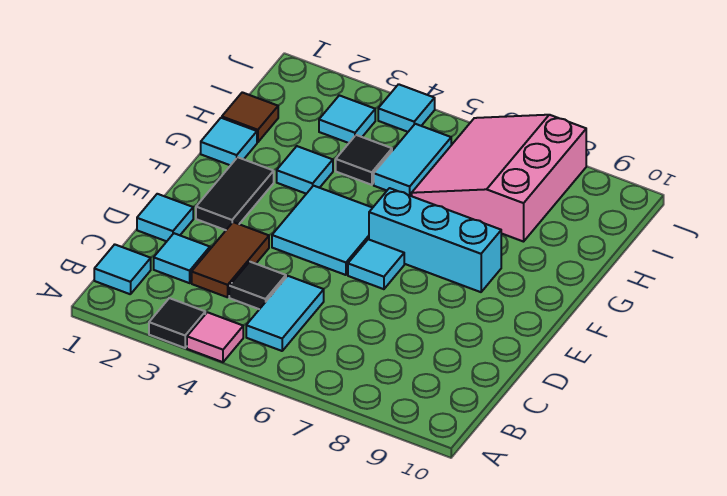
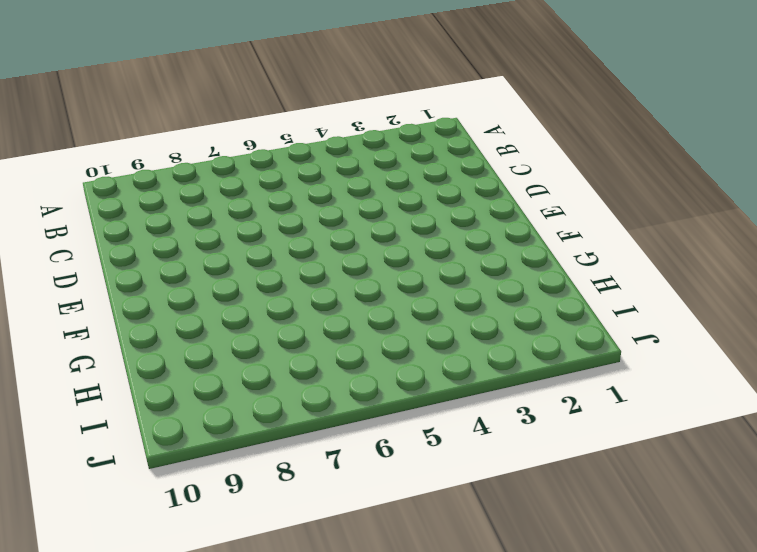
none -> black 1x1 tile [149,298,205,348]
none -> pink 1x1 tile [187,312,243,362]
none -> cyan 1x1 tile [94,244,151,294]

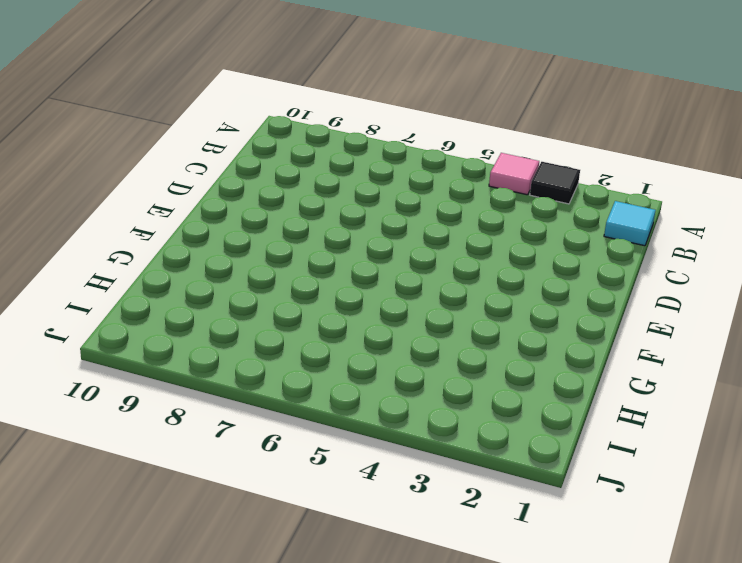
none -> cyan 1x2 tile [246,276,324,351]
none -> cyan 1x1 tile [154,233,210,283]
none -> brown 1x2 tile [192,222,269,297]

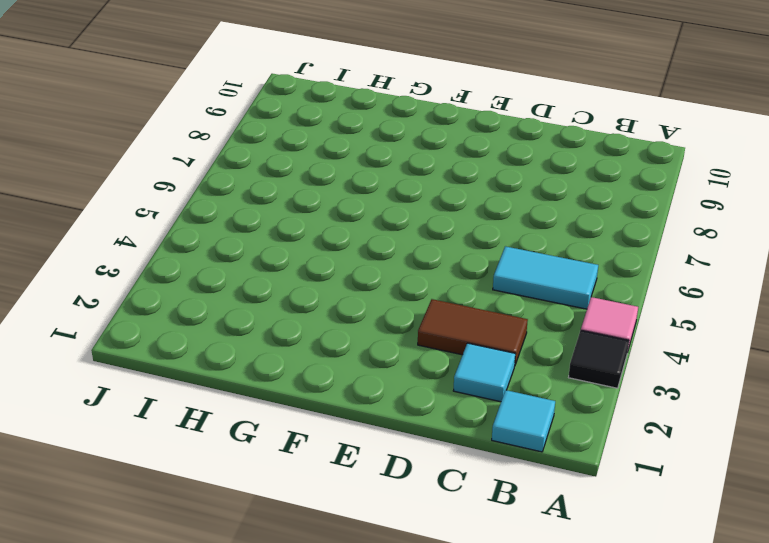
none -> black 1x1 tile [229,262,286,309]
none -> cyan 1x1 tile [137,194,193,241]
none -> black 1x2 tile [196,157,274,230]

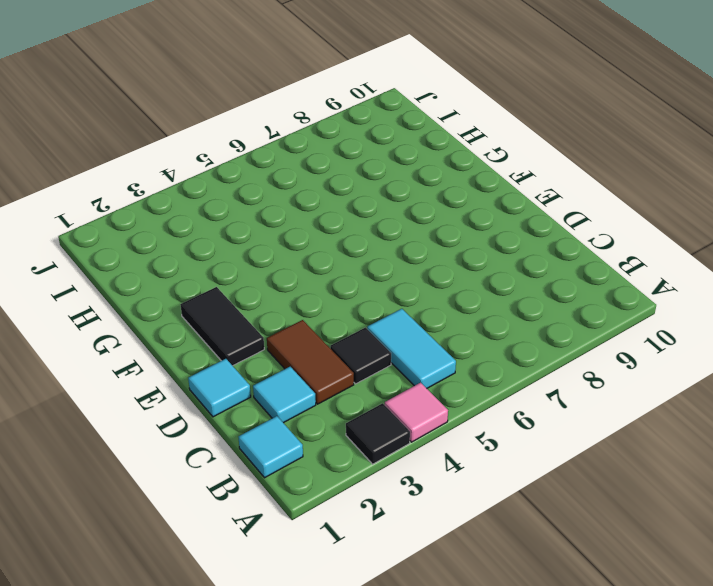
none -> cyan 2x2 tile [272,186,372,275]
none -> cyan 1x1 tile [348,239,404,289]
none -> cyan 1x3 brick [369,188,501,292]

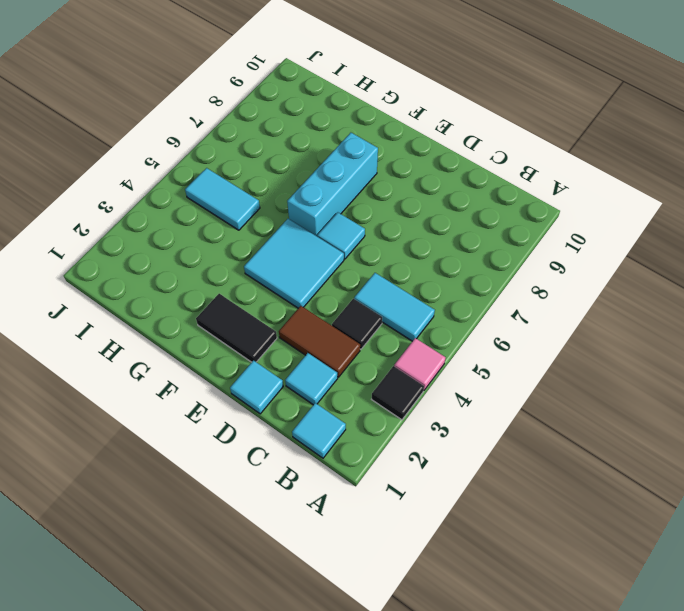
none -> cyan 1x1 tile [201,118,257,165]
none -> cyan 1x1 tile [277,146,333,194]
none -> brown 1x1 tile [222,92,278,142]

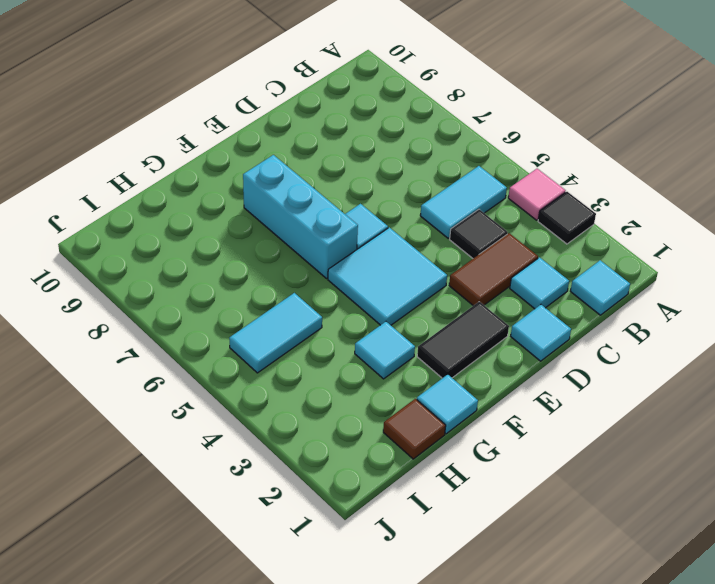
none -> black 1x1 tile [336,135,392,185]
none -> pink 3x3 slope [412,115,586,242]
none -> cyan 1x1 tile [319,95,375,143]

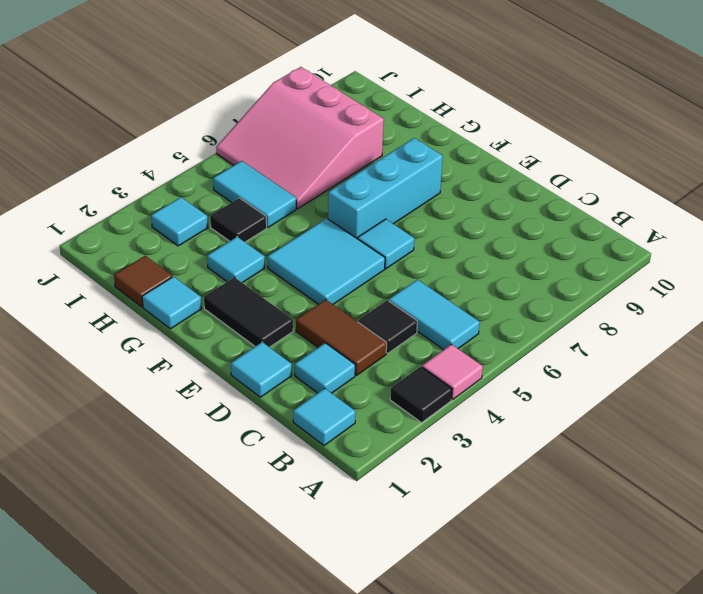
none -> cyan 1x1 tile [378,84,435,132]

